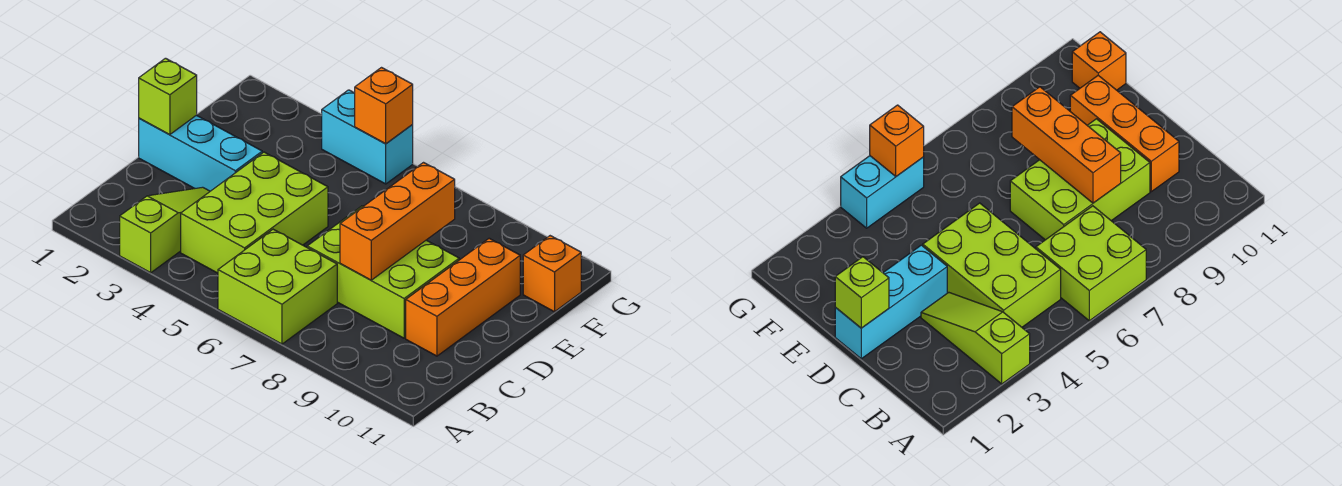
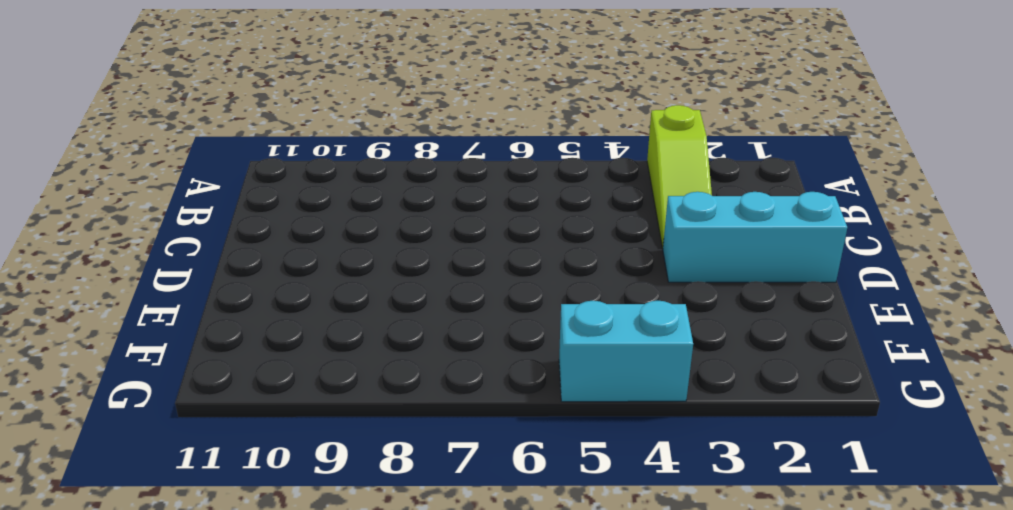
none -> lime 2x2 brick [218,229,337,344]
none -> lime 2x3 brick [181,152,328,273]

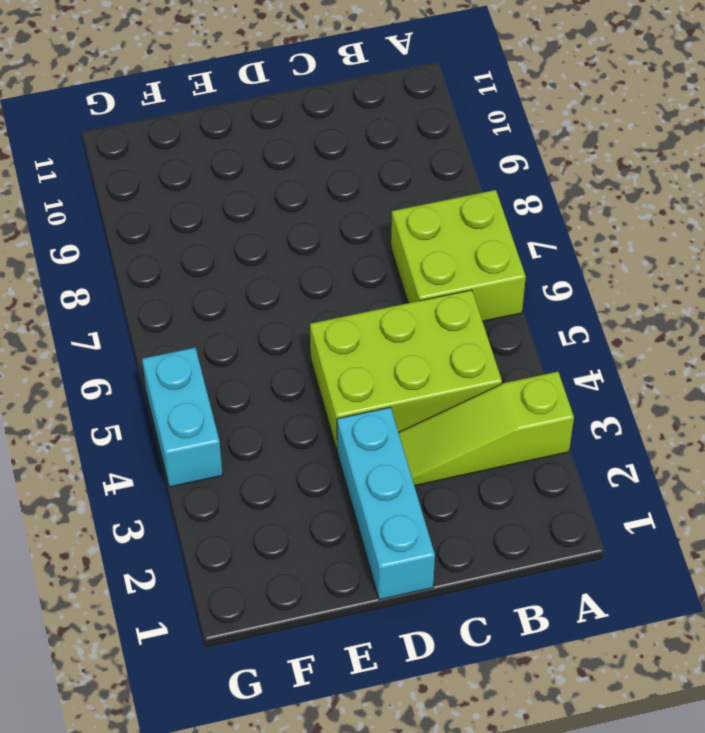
none -> lime 2x3 brick [307,206,459,338]
none -> orange 1x3 brick [406,238,520,356]

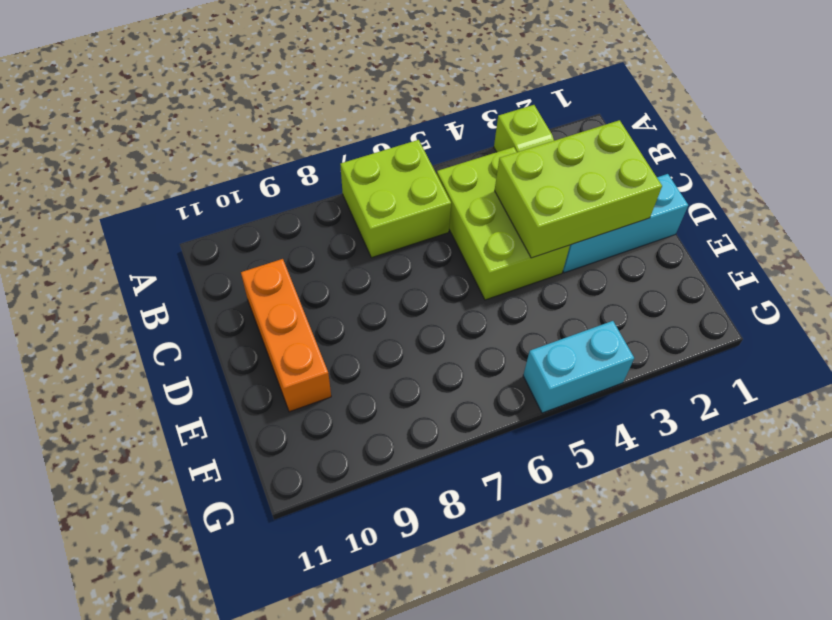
lime 2x3 brick [495,120,662,258] -> lime 2x3 brick moved to [307,206,459,338]
none -> orange 1x1 brick [523,236,581,312]
none -> orange 1x3 brick [340,163,455,280]

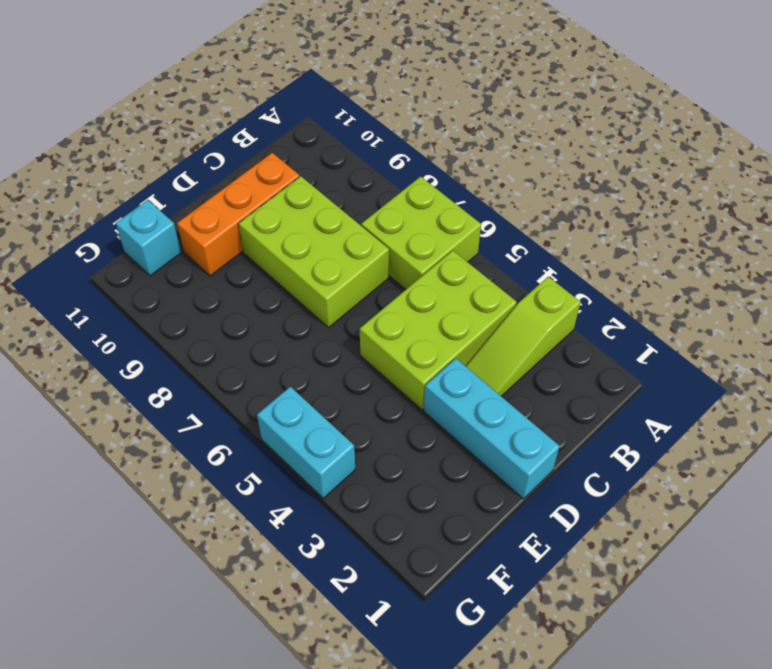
cyan 1x1 brick [116,200,181,276] -> orange 1x1 brick [523,236,581,312]
none -> orange 1x3 brick [340,163,455,280]
none -> lime 1x1 brick [139,58,197,135]

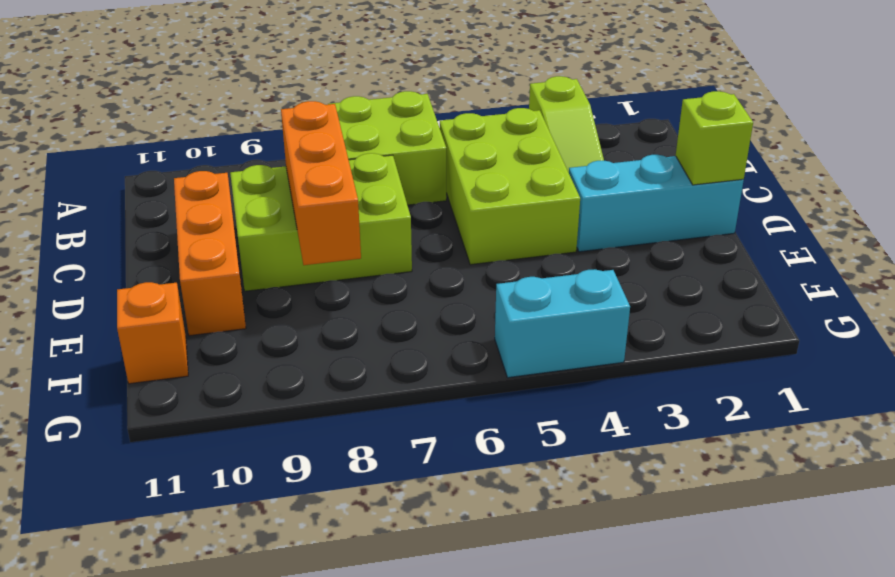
none -> orange 1x1 brick [355,68,413,144]

